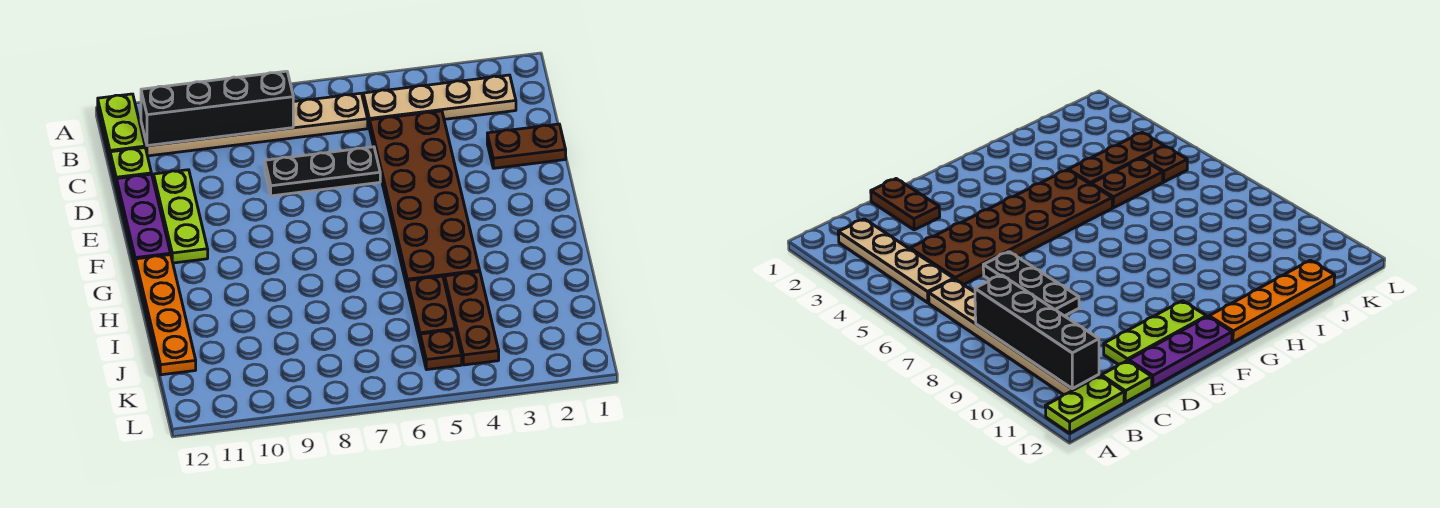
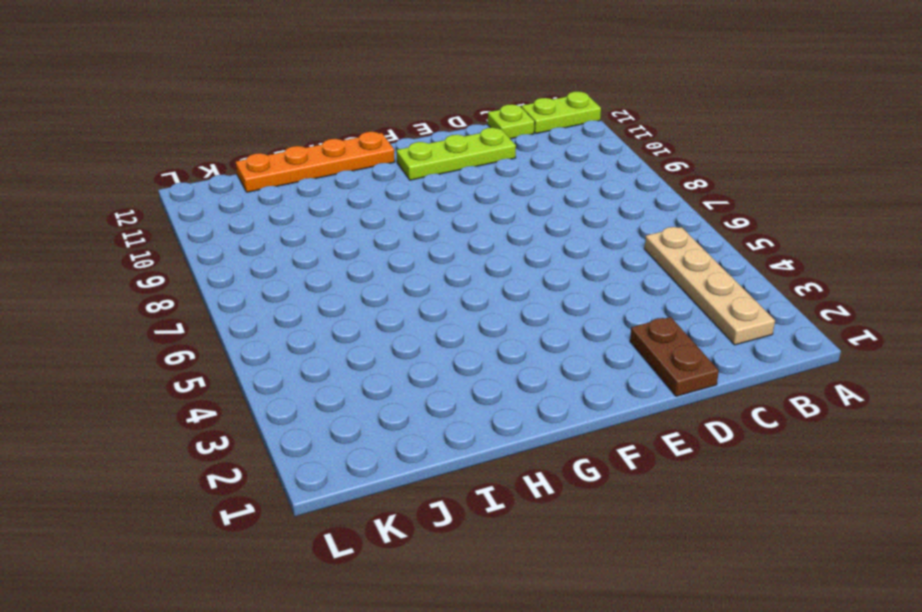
none -> tan 1x6 plate [141,93,368,156]
none -> brown 2x6 plate [370,111,480,289]
none -> black 1x3 plate [265,147,380,196]

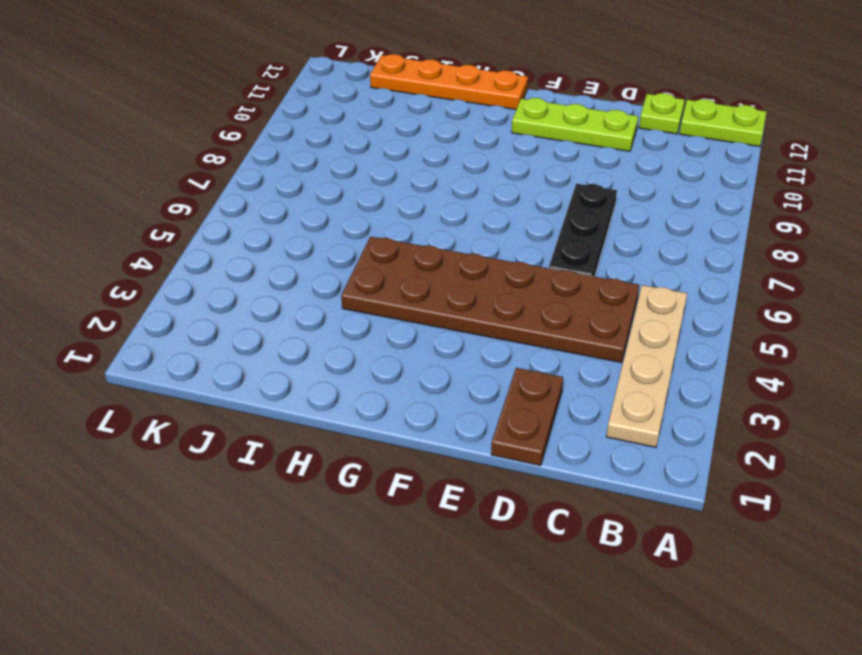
none -> tan 1x6 plate [141,93,368,156]
none -> purple 1x3 plate [116,174,170,265]
none -> brown 1x3 plate [445,272,499,365]

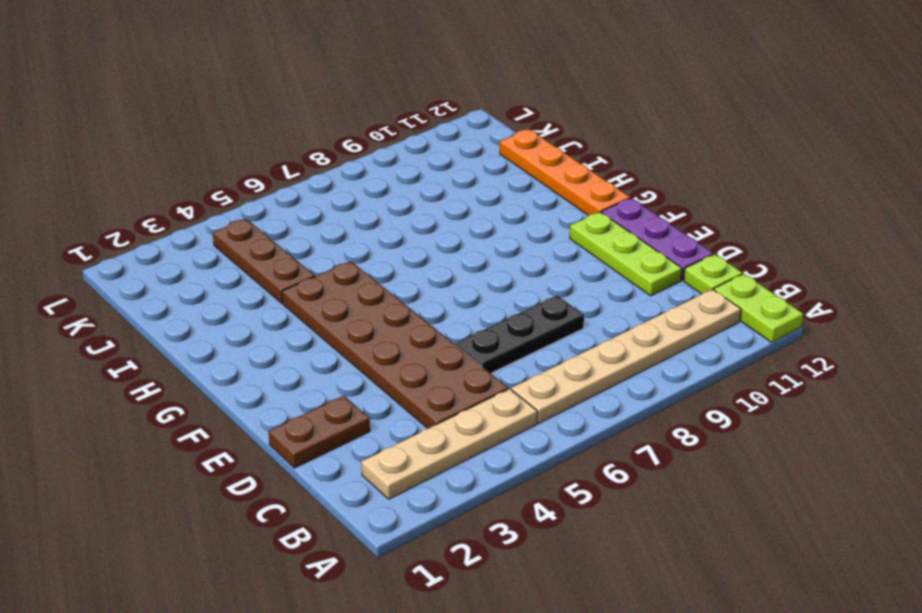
none -> brown 1x2 plate [408,276,455,341]
none -> brown 1x1 plate [420,330,462,370]
none -> black 1x4 brick [141,71,293,146]

